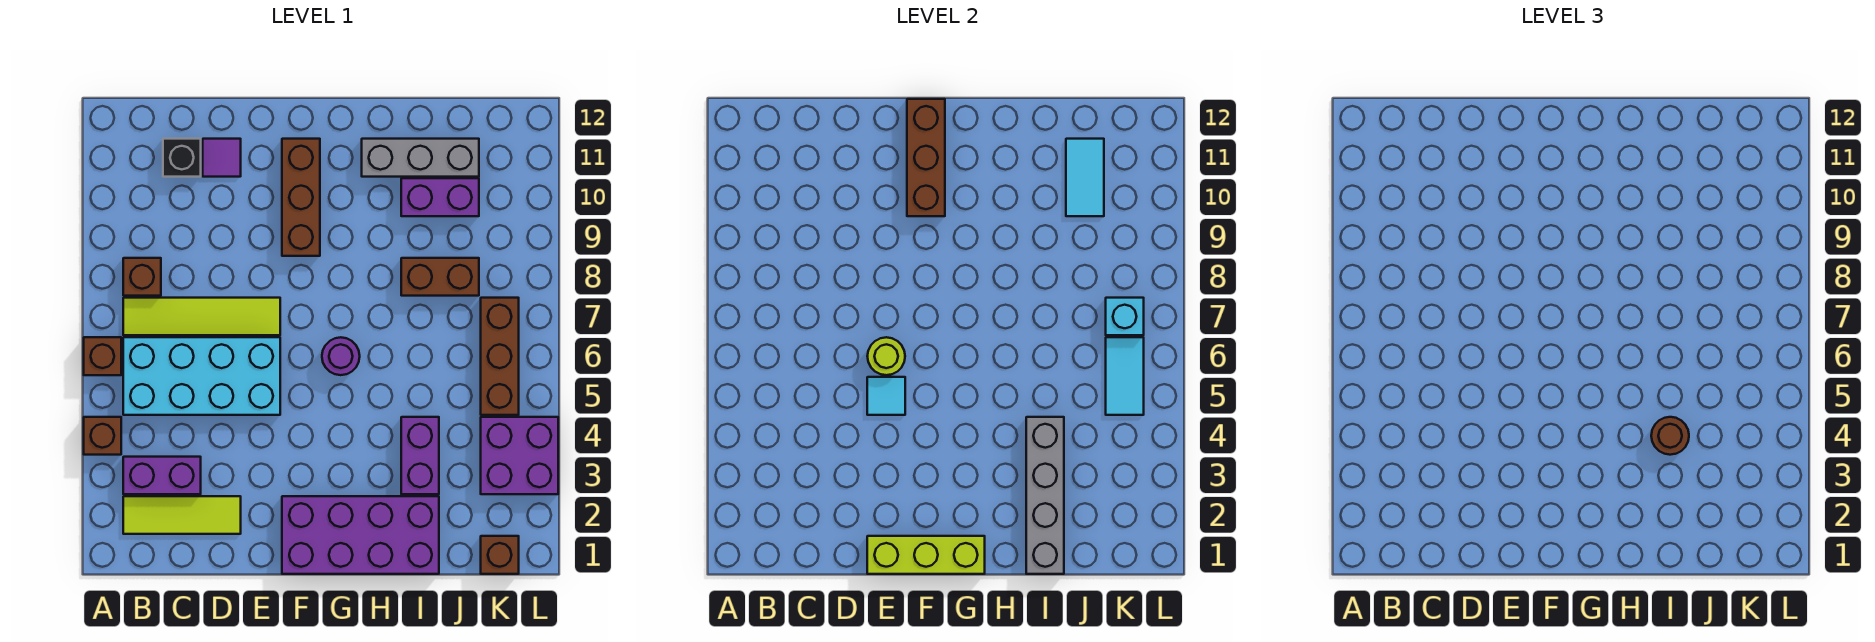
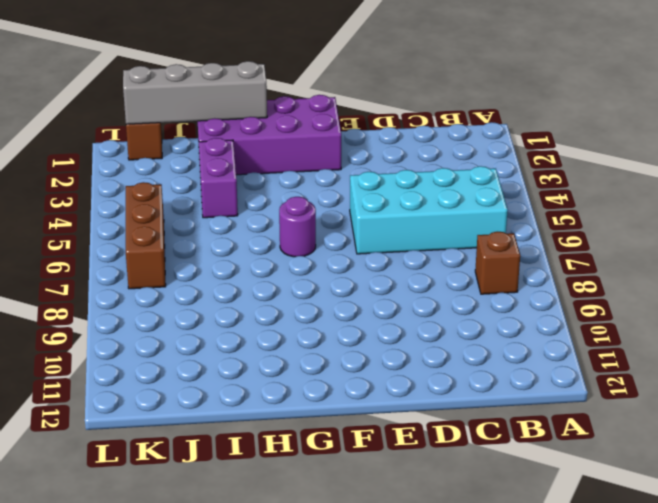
grey 1x4 brick [123,61,267,124] -> grey 1x4 brick turned to [1026,417,1064,574]
none -> brown 1x1 brick [84,417,121,455]
none -> brown 1x1 brick [84,337,121,375]
none -> lime 1x3 tile [123,496,241,534]

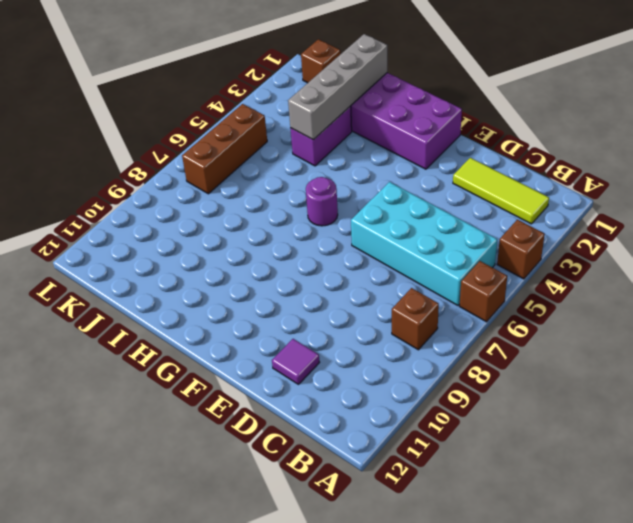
none -> purple 1x2 brick [123,457,201,494]
none -> lime 1x4 tile [123,298,280,335]
none -> black 1x1 brick [163,139,201,177]

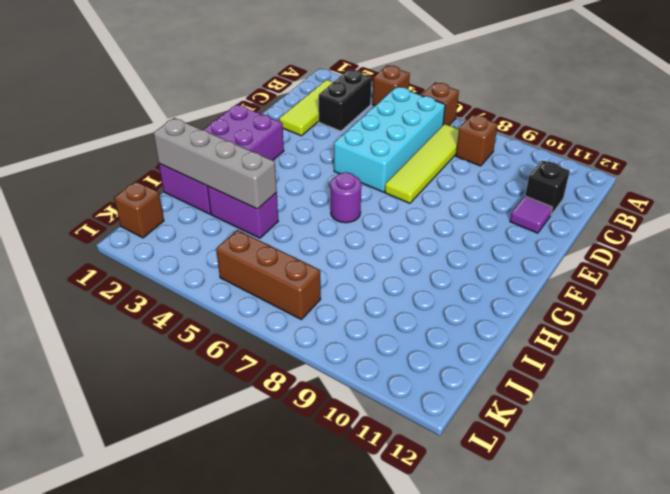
black 1x2 brick [319,69,371,131] -> purple 1x2 brick [123,457,201,494]
none -> brown 1x3 brick [282,139,320,256]
none -> grey 1x3 brick [362,139,479,177]
none -> brown 1x2 brick [401,258,479,296]

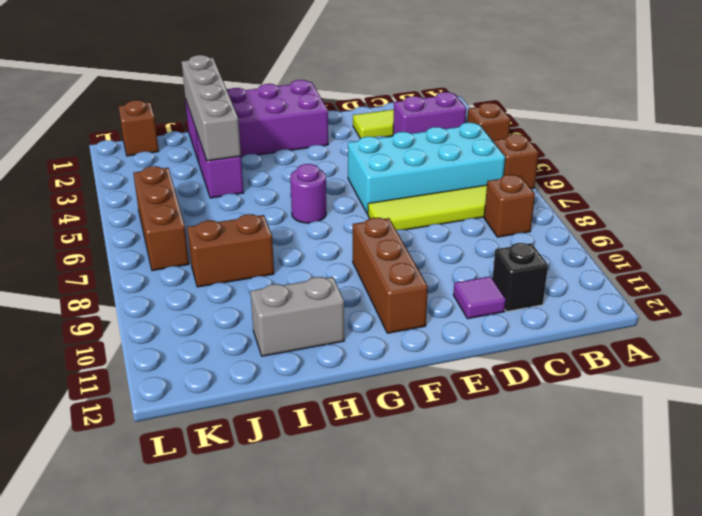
grey 1x2 brick [251,277,344,356] -> grey 1x3 brick [362,139,479,177]
none -> purple 1x2 brick [401,178,479,216]
none -> purple 2x2 brick [481,417,558,494]
none -> lime 1x3 brick [867,536,985,574]

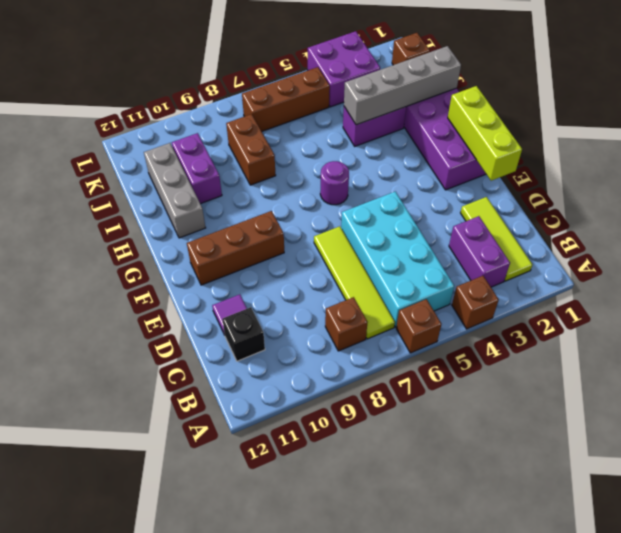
none -> cyan 1x1 tile [867,377,905,415]
none -> lime 1x1 round brick [867,337,905,375]
none -> brown 1x3 brick [907,99,945,216]

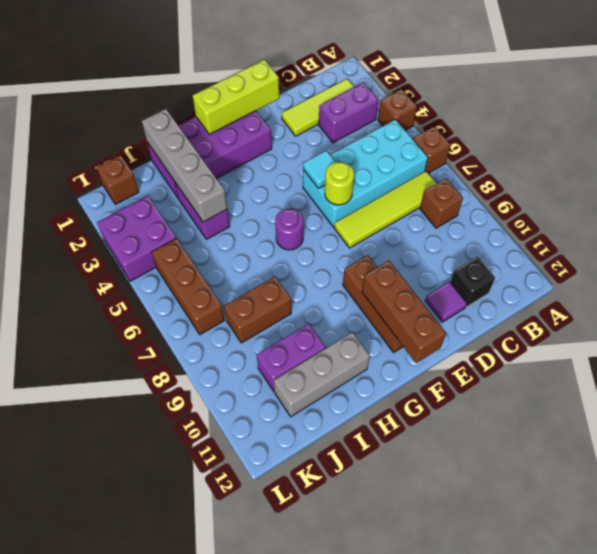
none -> cyan 1x2 tile [1066,139,1104,216]
none -> cyan 1x2 tile [1106,337,1144,415]
none -> cyan 1x1 brick [1106,298,1144,335]

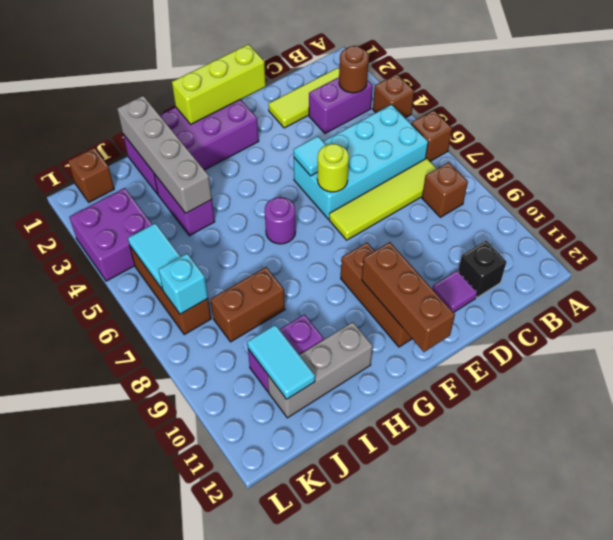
brown 1x1 round brick [339,46,369,93] -> brown 1x1 round brick moved to [1651,417,1689,455]

